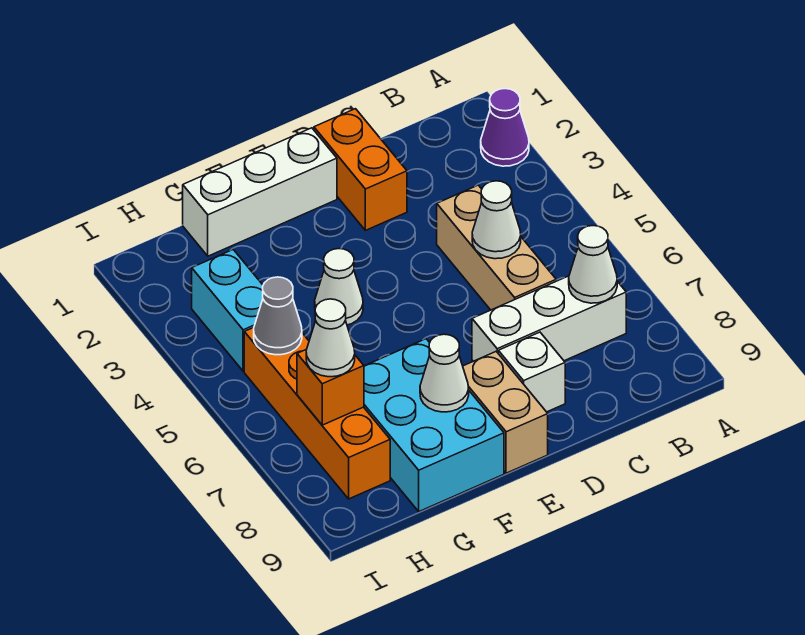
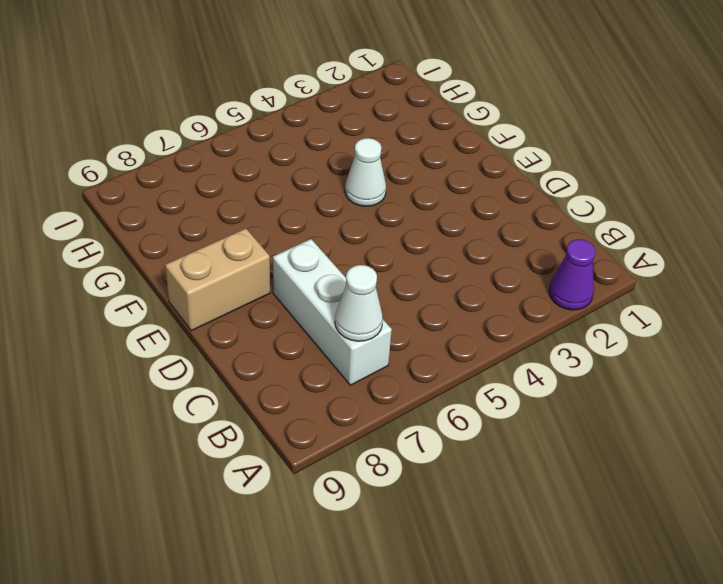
none -> tan 1x3 brick [437,185,556,310]
none -> orange 1x2 brick [314,109,407,230]
none -> white 1x1 brick [498,332,565,412]

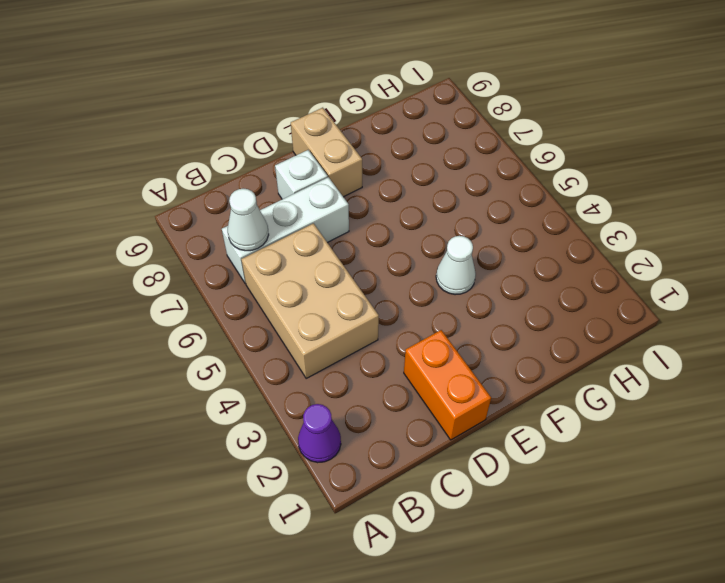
tan 2x3 brick [241,223,379,378] -> tan 1x3 brick [437,185,556,310]
none -> white 1x3 brick [183,128,337,256]
none -> cyan 2x3 brick [364,339,504,511]
none -> cyan 1x2 brick [192,250,263,371]

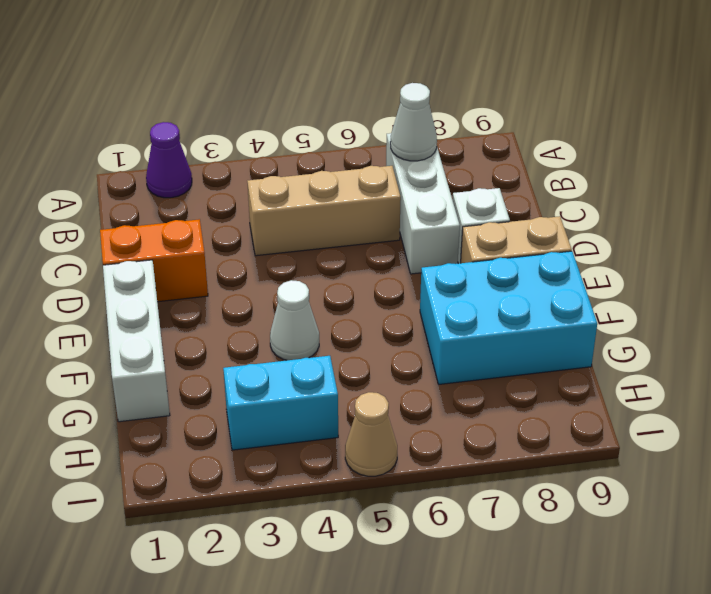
tan 1x1 cone [345,392,397,476] -> none
none -> orange 1x4 brick [244,328,390,499]
none -> white 1x1 cone [472,181,521,259]
none -> white 1x1 cone [420,334,469,412]

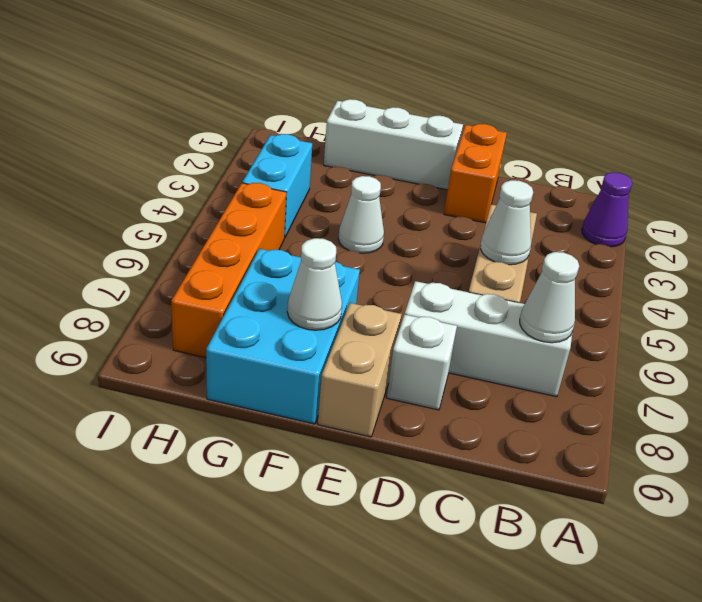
none -> grey 1x1 cone [254,277,302,355]
none -> orange 1x1 brick [297,349,364,425]
none -> white 1x1 cone [306,299,355,377]

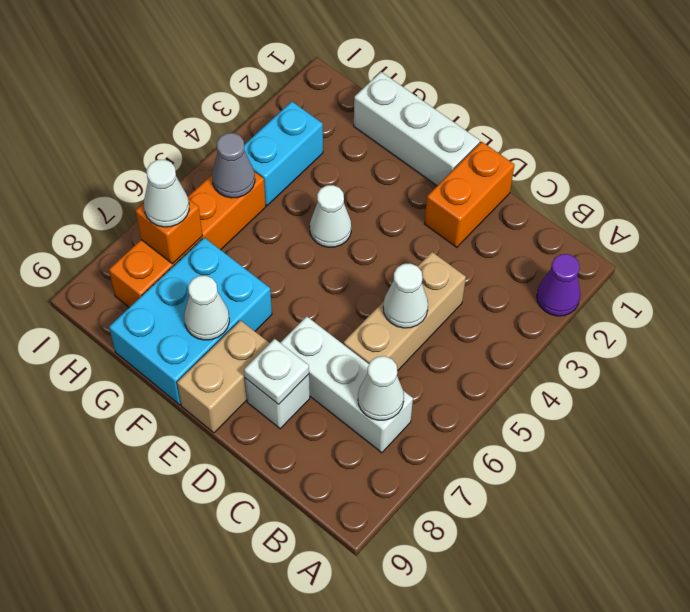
white 1x1 plate [244,339,309,405] -> none

